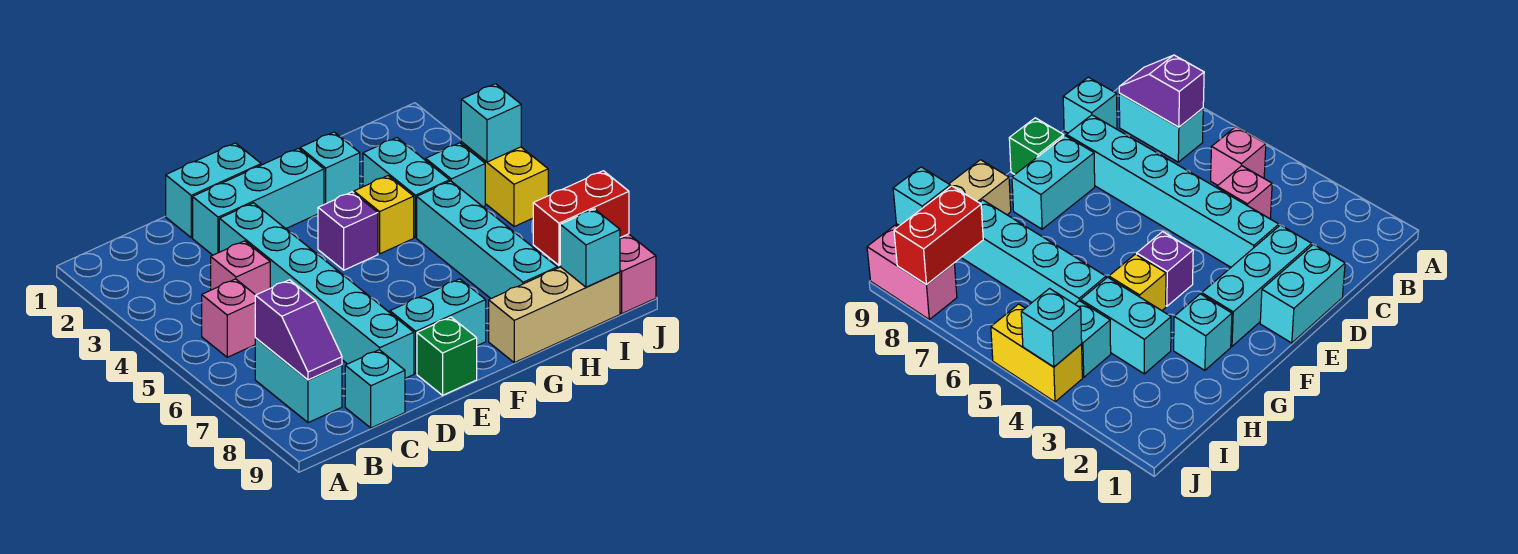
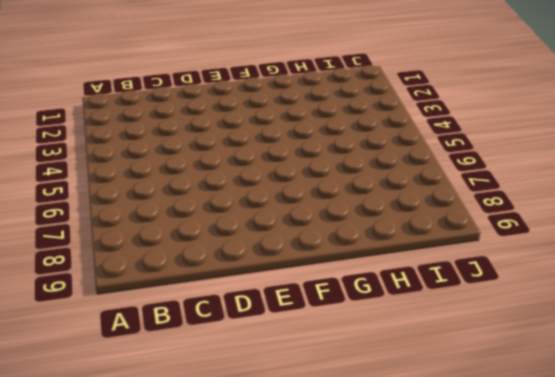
none -> pink 1x1 brick [202,279,256,357]
none -> cyan 1x2 brick [255,338,342,423]
none -> pink 1x1 brick [211,241,270,295]

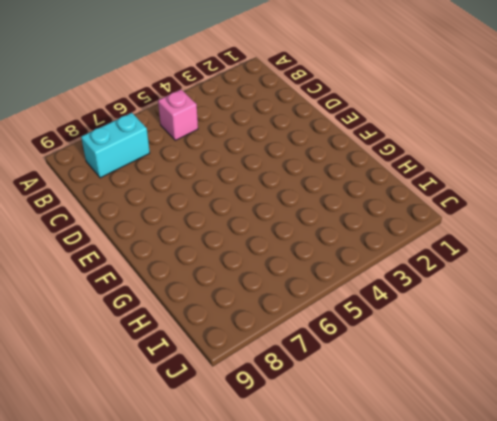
none -> pink 1x1 brick [211,241,270,295]
none -> cyan 1x1 brick [345,350,405,428]
none -> cyan 1x2 brick [166,143,261,238]

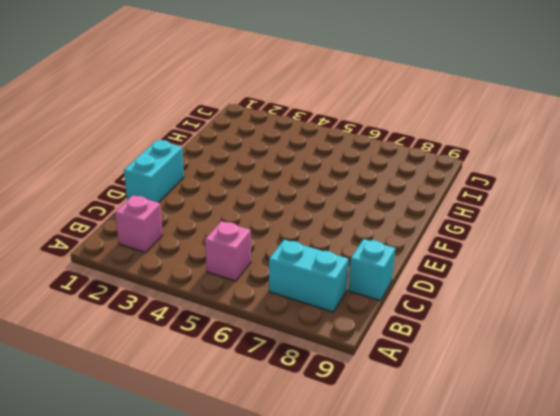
pink 1x1 brick [115,195,163,253] -> pink 1x1 brick moved to [211,241,270,295]
none -> cyan 1x3 brick [193,148,324,255]
none -> cyan 1x6 brick [219,203,414,378]
none -> cyan 1x2 brick [390,279,486,373]

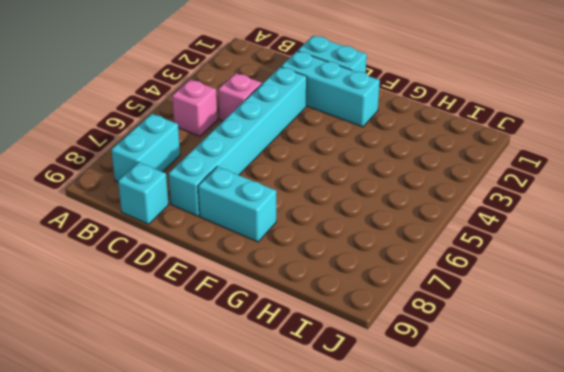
none -> green 1x1 brick [417,317,477,395]
none -> purple 1x1 brick [318,192,378,270]
none -> cyan 1x1 brick [300,132,360,204]

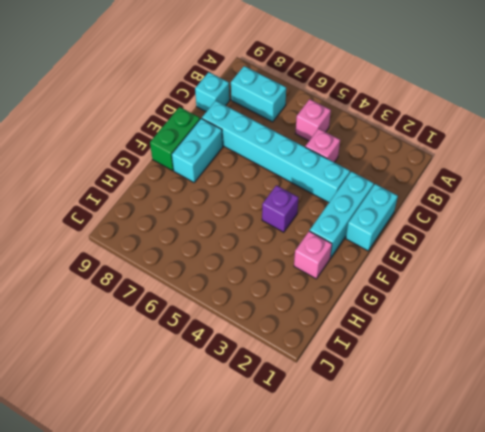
green 1x2 brick [150,107,200,171] -> green 1x1 brick [417,317,477,395]
pink 1x1 brick [294,231,332,279] -> cyan 1x1 brick [300,132,360,204]
none -> yellow 1x1 brick [354,176,414,254]
none -> tan 1x3 brick [489,267,620,363]
none -> cyan 1x2 brick [363,138,450,238]

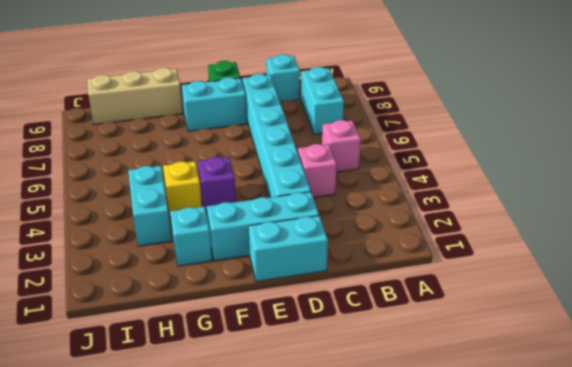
none -> cyan 1x4 brick [417,181,557,298]
none -> cyan 1x1 brick [426,143,485,207]
none -> yellow 1x2 brick [461,142,548,227]

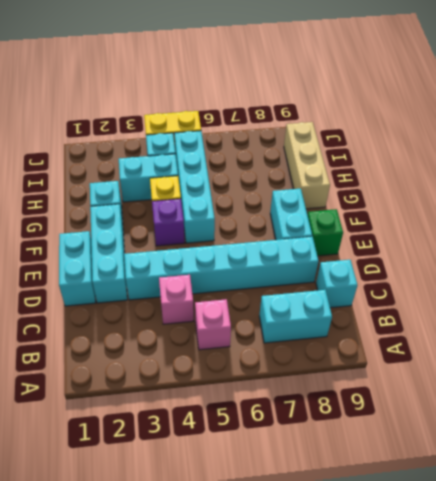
cyan 1x4 brick [174,131,215,243] -> cyan 1x4 brick turned to [417,181,557,298]
none -> pink 1x2 brick [620,234,656,313]
none -> purple 1x2 slope [255,280,342,380]
none -> red 1x2 brick [533,171,629,265]

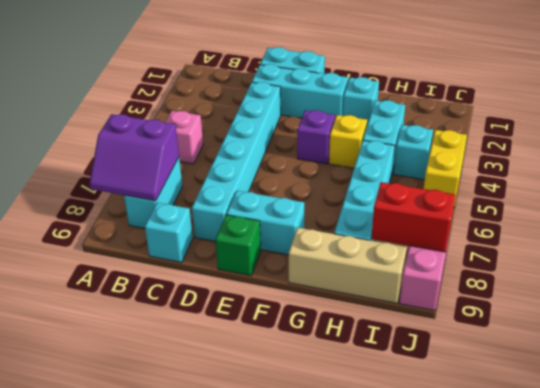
purple 2x2 slope [90,114,179,201] -> purple 1x2 slope [255,280,342,380]
none -> pink 1x1 brick [211,241,270,295]
none -> cyan 1x1 brick [560,209,620,287]
none -> cyan 1x1 brick [461,84,521,162]

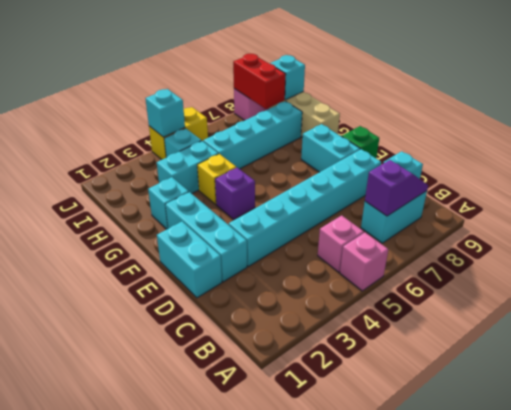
pink 1x1 brick [340,233,388,291] -> pink 1x1 brick moved to [211,241,270,295]

